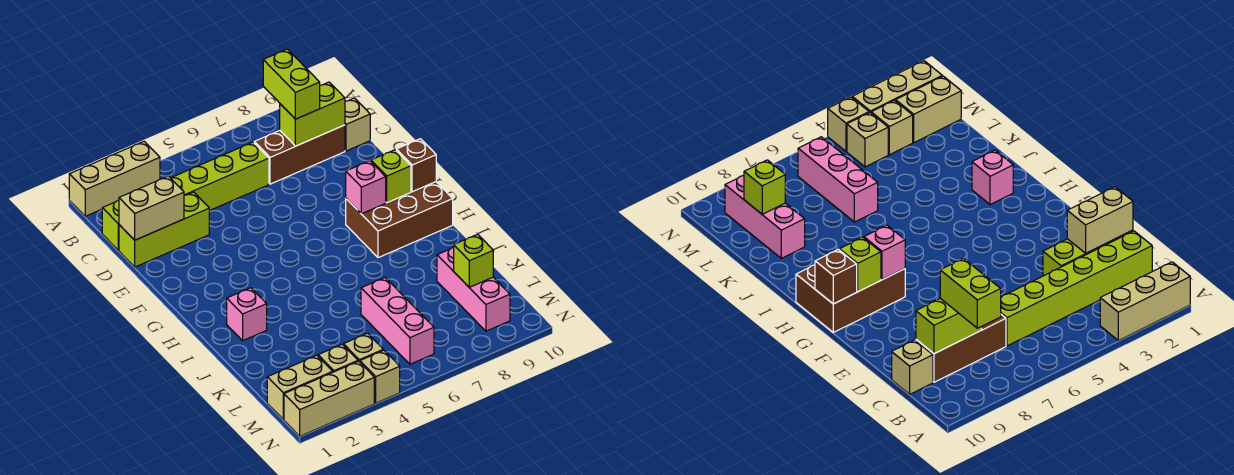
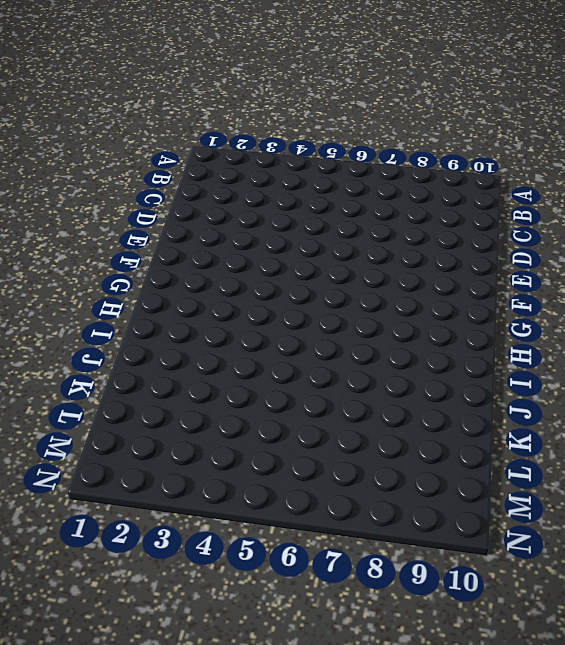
none -> tan 1x3 brick [69,141,160,216]
none -> lime 1x6 brick [102,142,269,250]
none -> brown 1x3 brick [254,125,345,184]

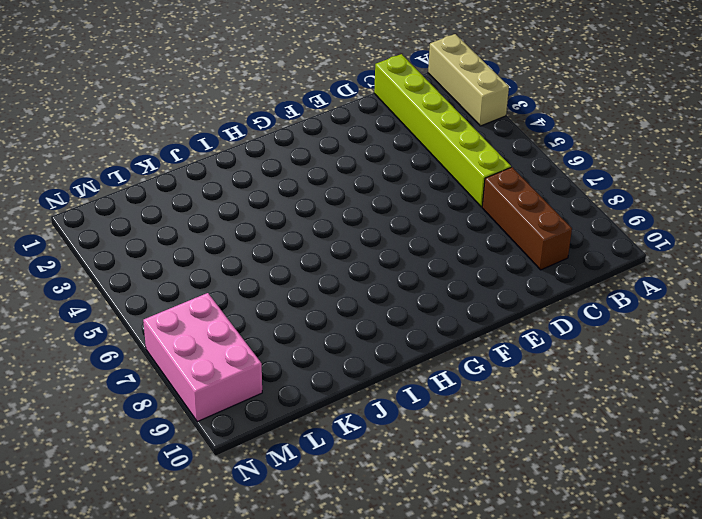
pink 2x3 brick [143,293,262,422] -> pink 1x3 brick [437,247,510,331]
none -> tan 1x1 brick [345,98,370,151]
none -> lime 1x3 brick [119,192,209,267]
none -> brown 2x3 brick [346,182,453,258]

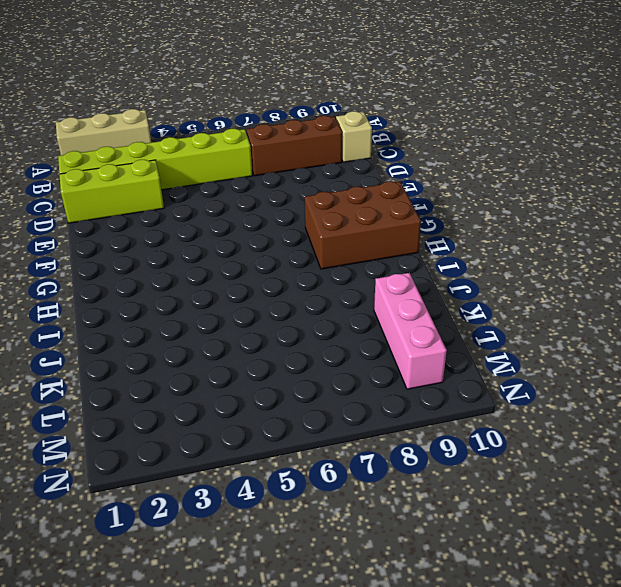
none -> pink 1x1 brick [227,288,267,341]
none -> pink 1x3 brick [361,278,434,364]
none -> tan 1x2 brick [267,355,333,419]

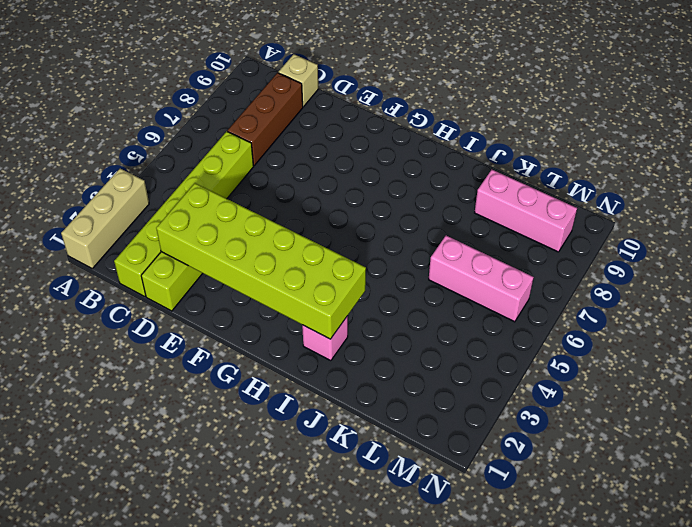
lime 2x6 brick [156,183,366,339] -> tan 1x2 brick [119,176,184,240]
none -> brown 2x3 brick [346,182,453,258]
none -> tan 1x2 brick [267,355,333,419]
none -> tan 1x1 brick [318,344,358,372]

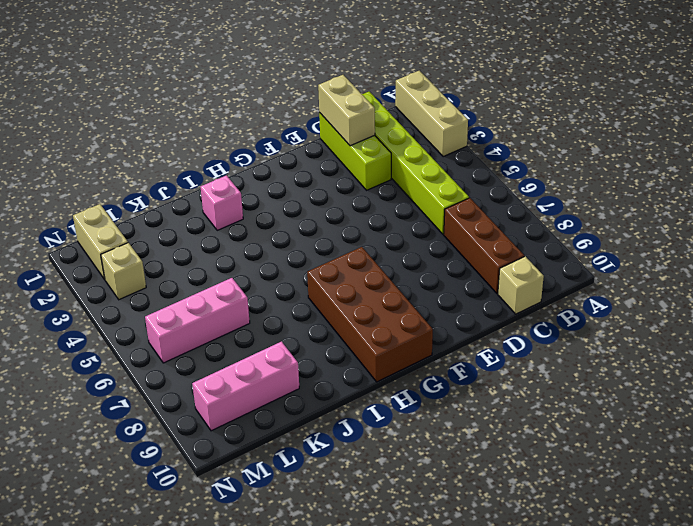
brown 2x4 brick [307,247,433,382] -> brown 2x3 brick [346,182,453,258]
none -> tan 1x1 brick [343,333,383,362]
none -> tan 1x3 brick [284,361,374,436]
none -> tan 1x1 brick [360,350,400,403]

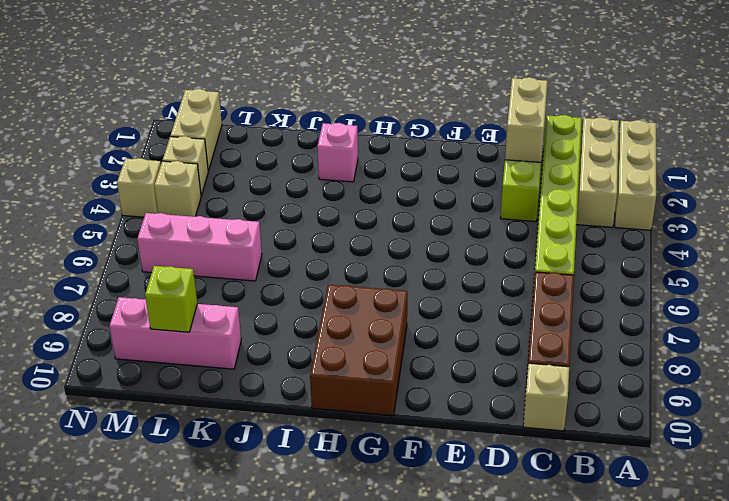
tan 1x3 brick [577,117,619,227] -> tan 1x3 brick moved to [284,361,374,436]
none -> lime 1x2 brick [280,82,345,146]
none -> pink 1x1 brick [346,161,386,214]
none -> lime 1x1 brick [371,150,411,203]

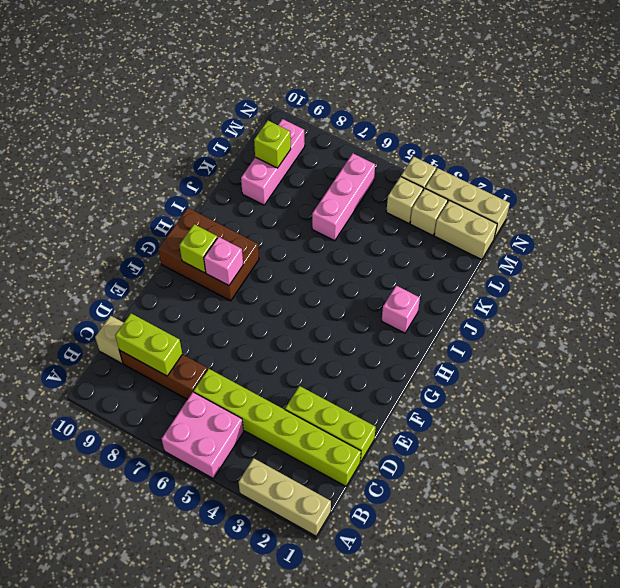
pink 2x2 brick [161,392,244,478] -> none
none -> tan 1x2 brick [119,176,184,240]
none -> brown 1x1 brick [396,139,436,192]
none -> lime 1x2 brick [263,49,320,119]

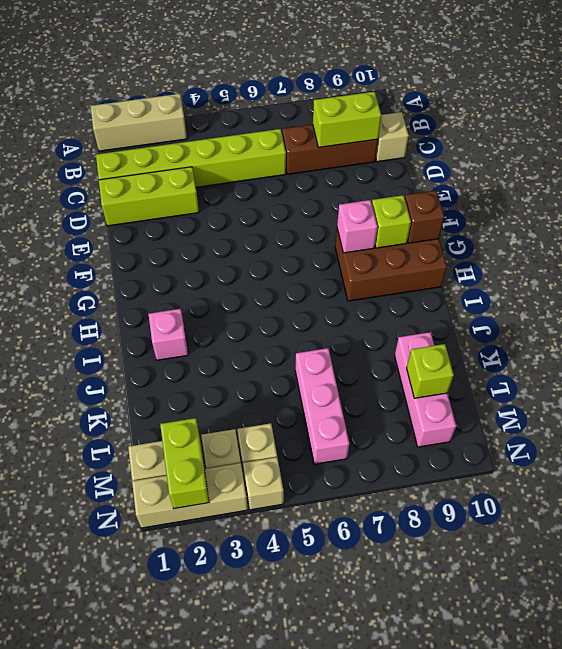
lime 1x2 brick [160,418,209,509] -> lime 1x2 brick moved to [263,49,320,119]
none -> tan 1x2 brick [119,176,184,240]

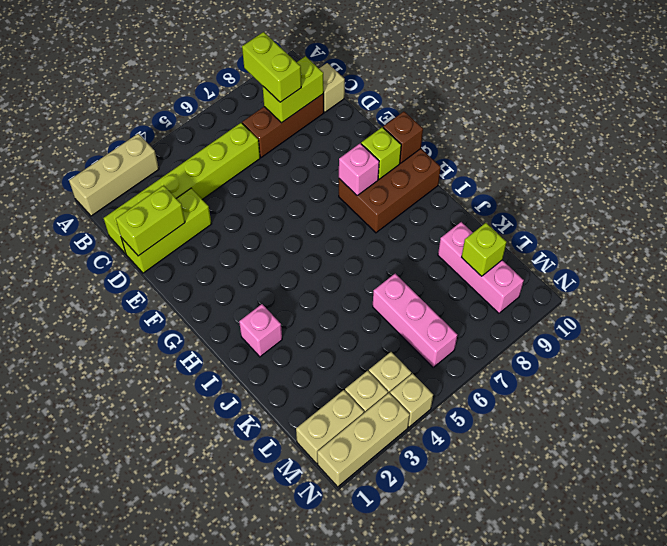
lime 1x2 brick [116,186,185,256] -> tan 1x2 brick [119,176,184,240]

